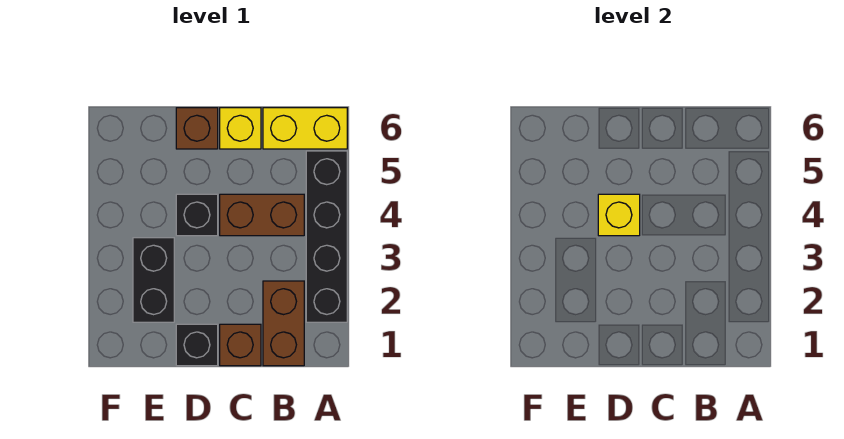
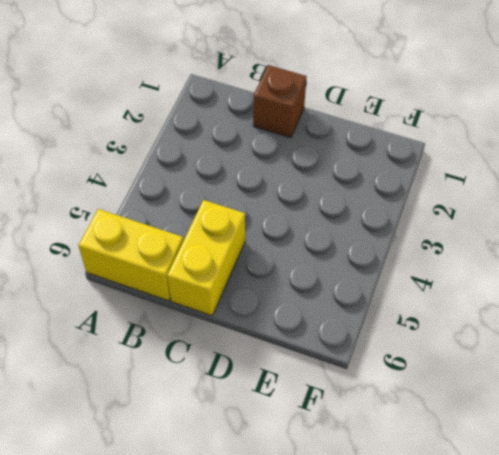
yellow 1x2 brick [167,200,245,316] -> yellow 1x1 brick [220,108,261,149]
none -> black 1x4 brick [306,151,347,322]
none -> brown 1x2 brick [263,281,304,366]

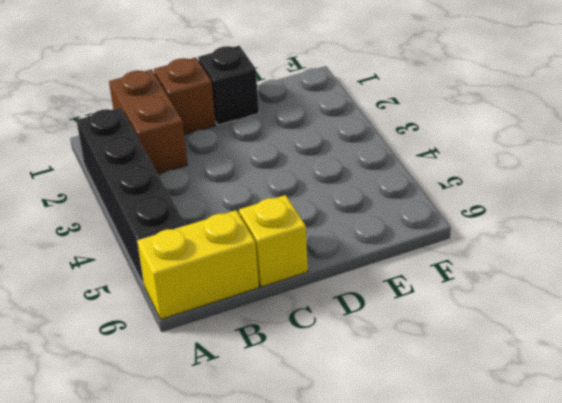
none -> brown 1x2 brick [220,194,304,236]
none -> black 1x1 brick [176,194,218,236]

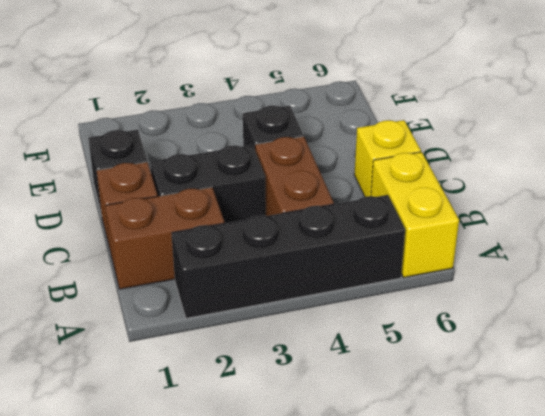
black 1x2 brick [150,145,266,223] -> black 1x2 brick moved to [133,238,174,322]
none -> brown 1x1 brick [176,108,218,149]
none -> yellow 1x1 brick [598,194,640,236]

